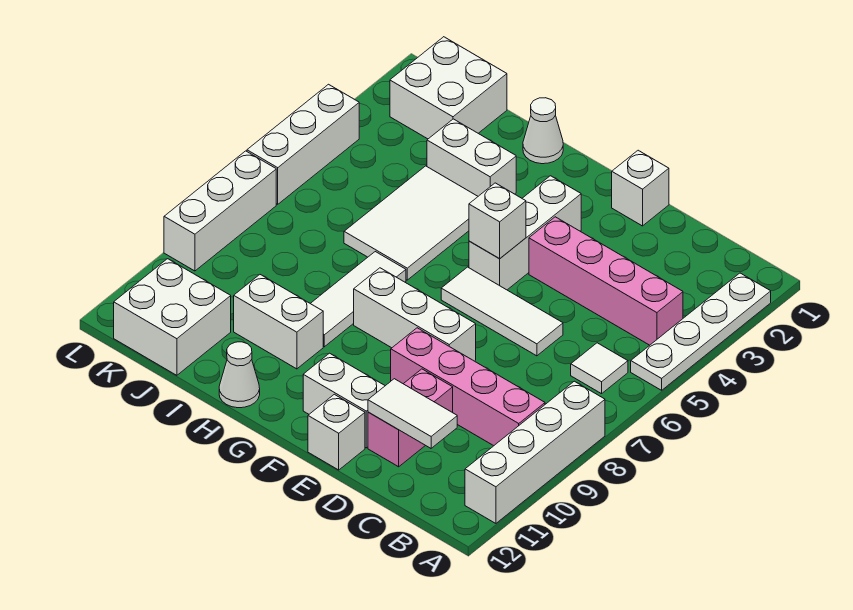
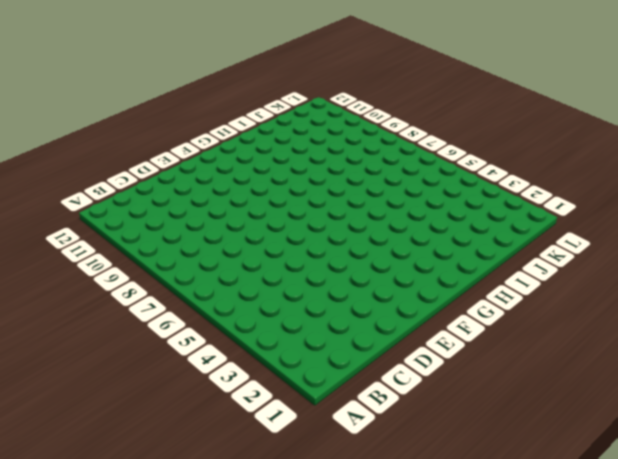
none -> white 1x4 plate [631,273,771,390]
none -> white 1x4 brick [465,381,605,523]
none -> pink 1x4 brick [529,217,683,345]

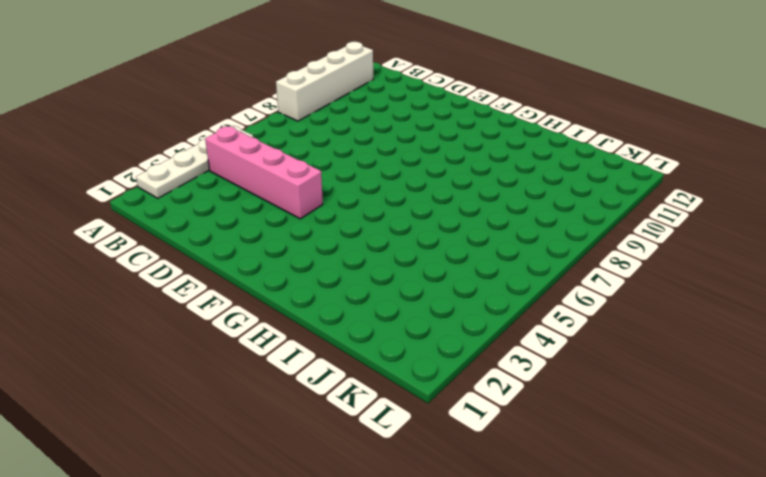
none -> white 1x1 tile [571,343,628,394]
none -> pink 1x4 brick [391,328,545,446]
none -> white 1x3 tile [441,267,563,356]

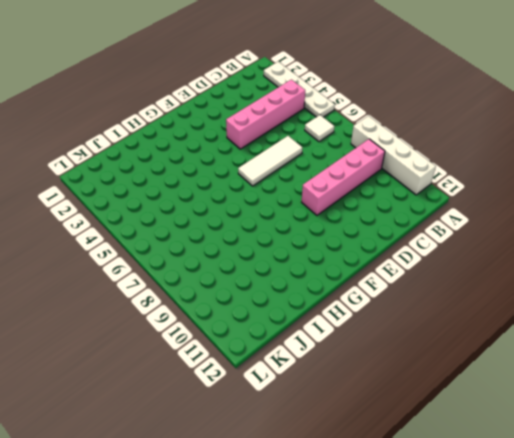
none -> pink 1x2 brick [368,369,453,467]
none -> white 1x1 brick [612,150,669,226]
none -> white 1x3 brick [354,268,476,361]

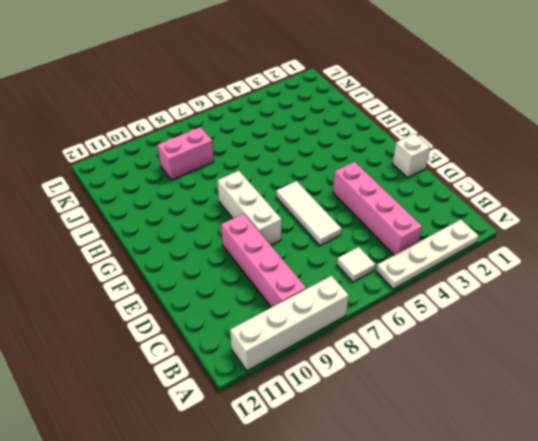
pink 1x2 brick [157,127,214,180] -> pink 1x2 brick moved to [368,369,453,467]
none -> white 1x2 brick [303,353,385,448]
none -> white 1x1 brick [308,394,365,470]
none -> white 1x3 brick [469,176,581,290]

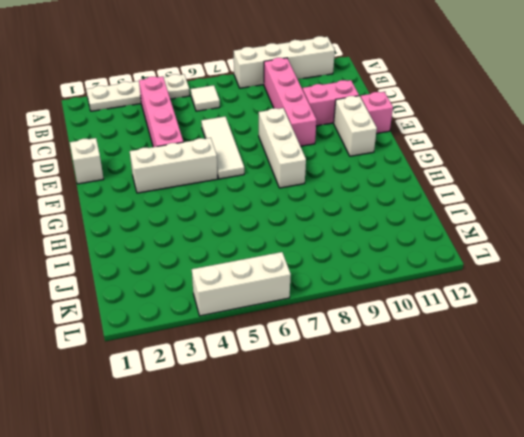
pink 1x1 brick [361,92,393,134] -> white 1x1 brick [308,394,365,470]
none -> white 1x1 cone [523,98,563,164]
none -> white 1x2 brick [427,119,516,196]
none -> white 2x3 tile [344,166,478,280]

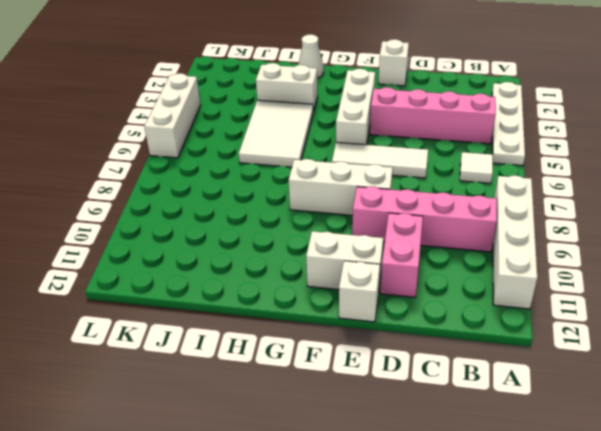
none -> white 1x3 tile [310,252,406,347]
none -> white 1x2 brick [234,275,323,369]
none -> white 1x1 cone [219,342,260,408]

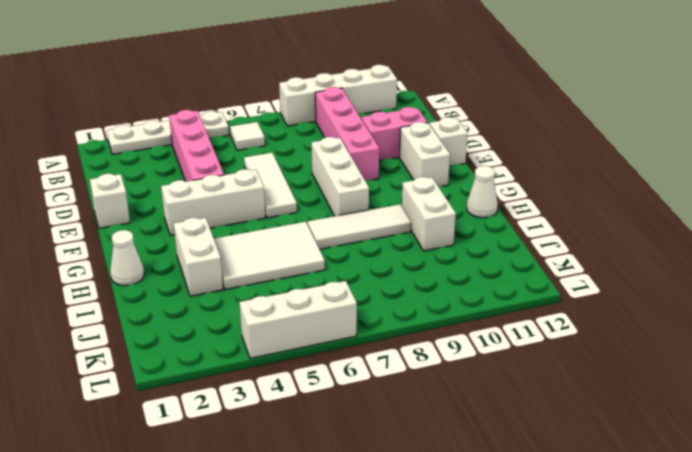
none -> white 2x2 brick [390,37,507,139]
none -> white 2x2 brick [114,259,231,375]
none -> white 1x3 brick [164,151,276,271]

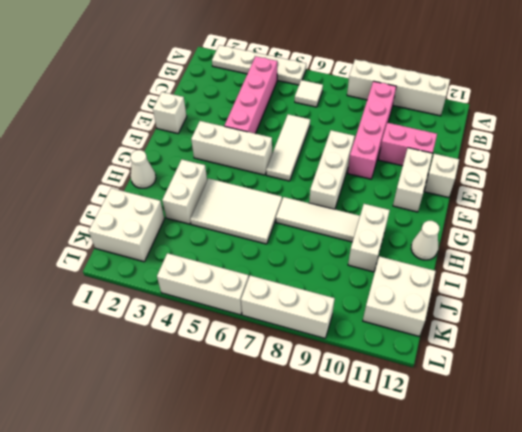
none -> white 1x2 tile [368,379,457,448]
none -> white 1x1 brick [469,183,526,258]

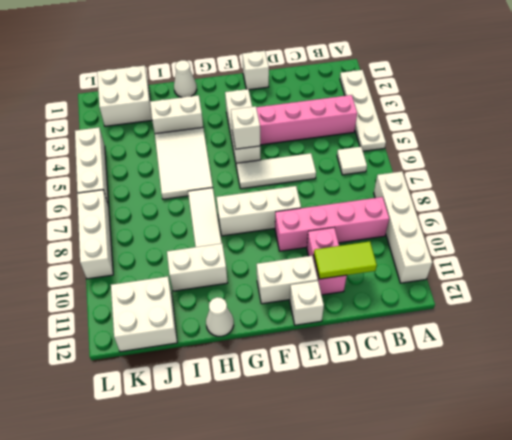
lime 1x2 tile [314,241,377,279] -> white 1x2 tile [368,379,457,448]

